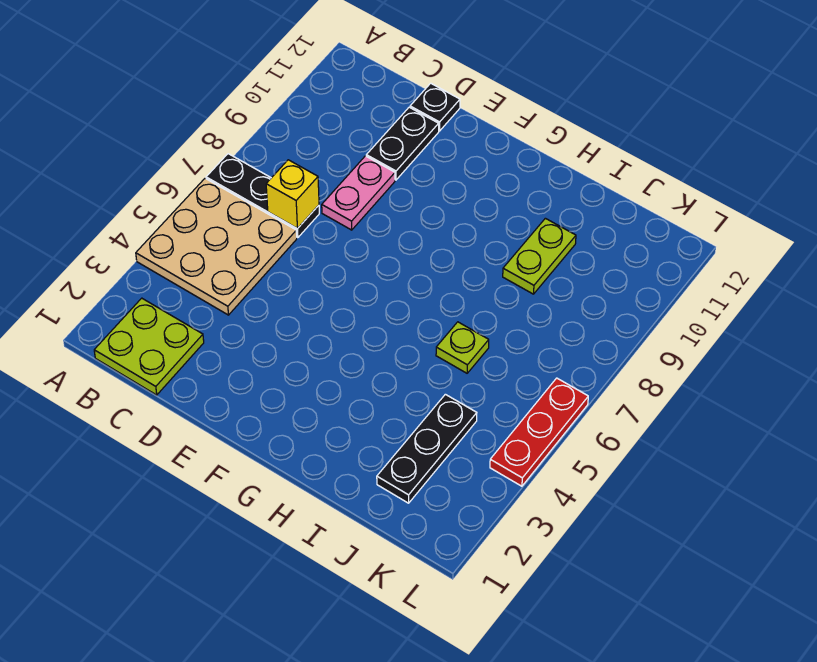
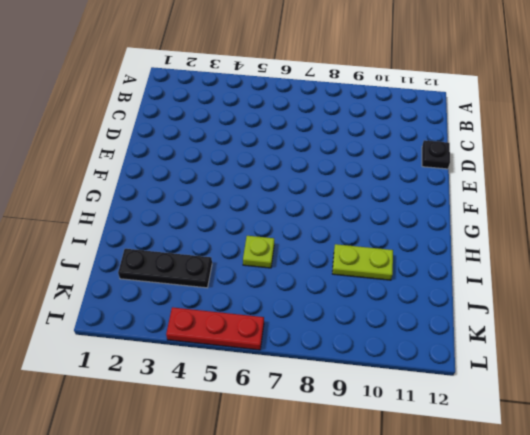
none -> tan 3x3 plate [136,178,297,315]
none -> black 1x3 plate [206,154,319,238]

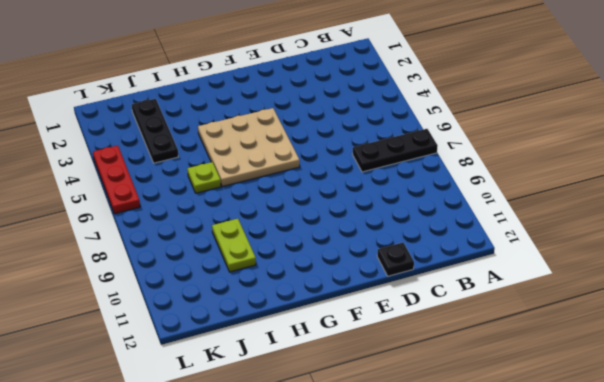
tan 3x3 plate [198,108,300,187] -> tan 3x3 plate moved to [136,178,297,315]
none -> lime 2x2 plate [94,298,204,395]
none -> pink 1x2 plate [322,156,395,230]

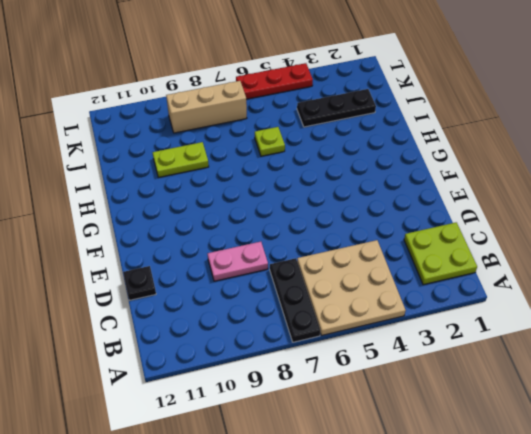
tan 1x3 brick [166,81,247,133] -> none
none -> black 1x2 plate [366,107,439,180]
none -> yellow 1x1 brick [266,160,319,229]

